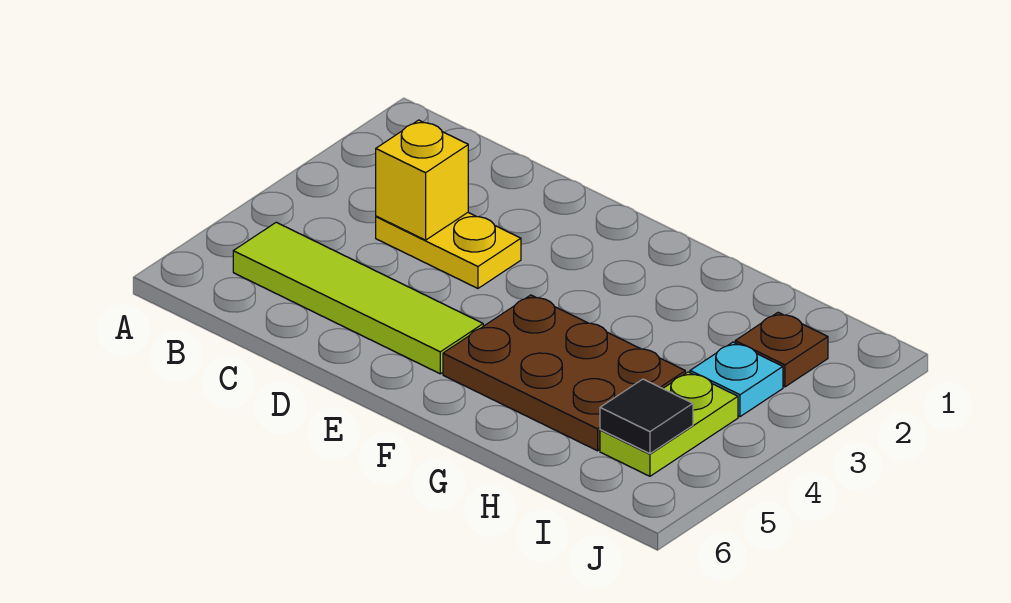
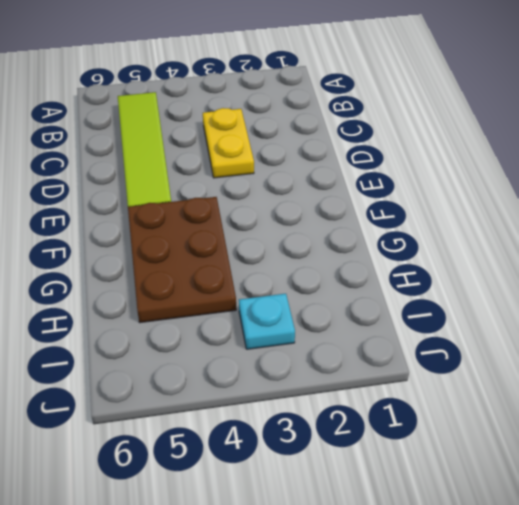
none -> brown 1x1 plate [735,312,828,387]
none -> lime 1x2 plate [600,372,738,476]

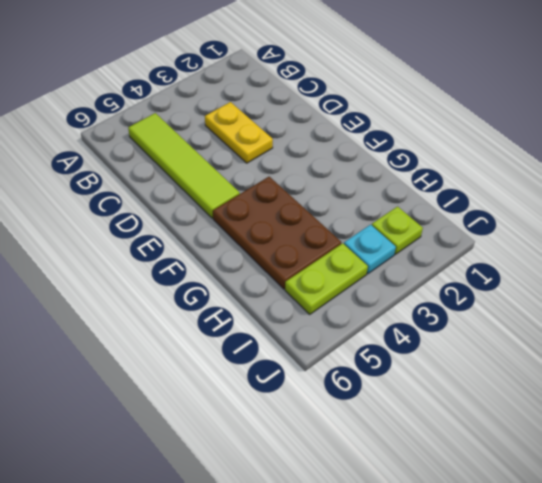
lime 1x1 plate [372,207,423,254] -> brown 1x1 plate [735,312,828,387]
none -> yellow 1x1 brick [376,120,468,240]
none -> black 1x1 tile [600,379,693,454]

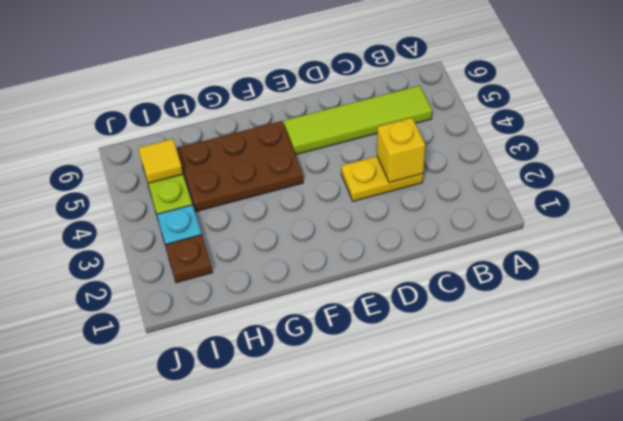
yellow 1x1 tile [138,139,183,183] -> black 1x1 tile [600,379,693,454]

